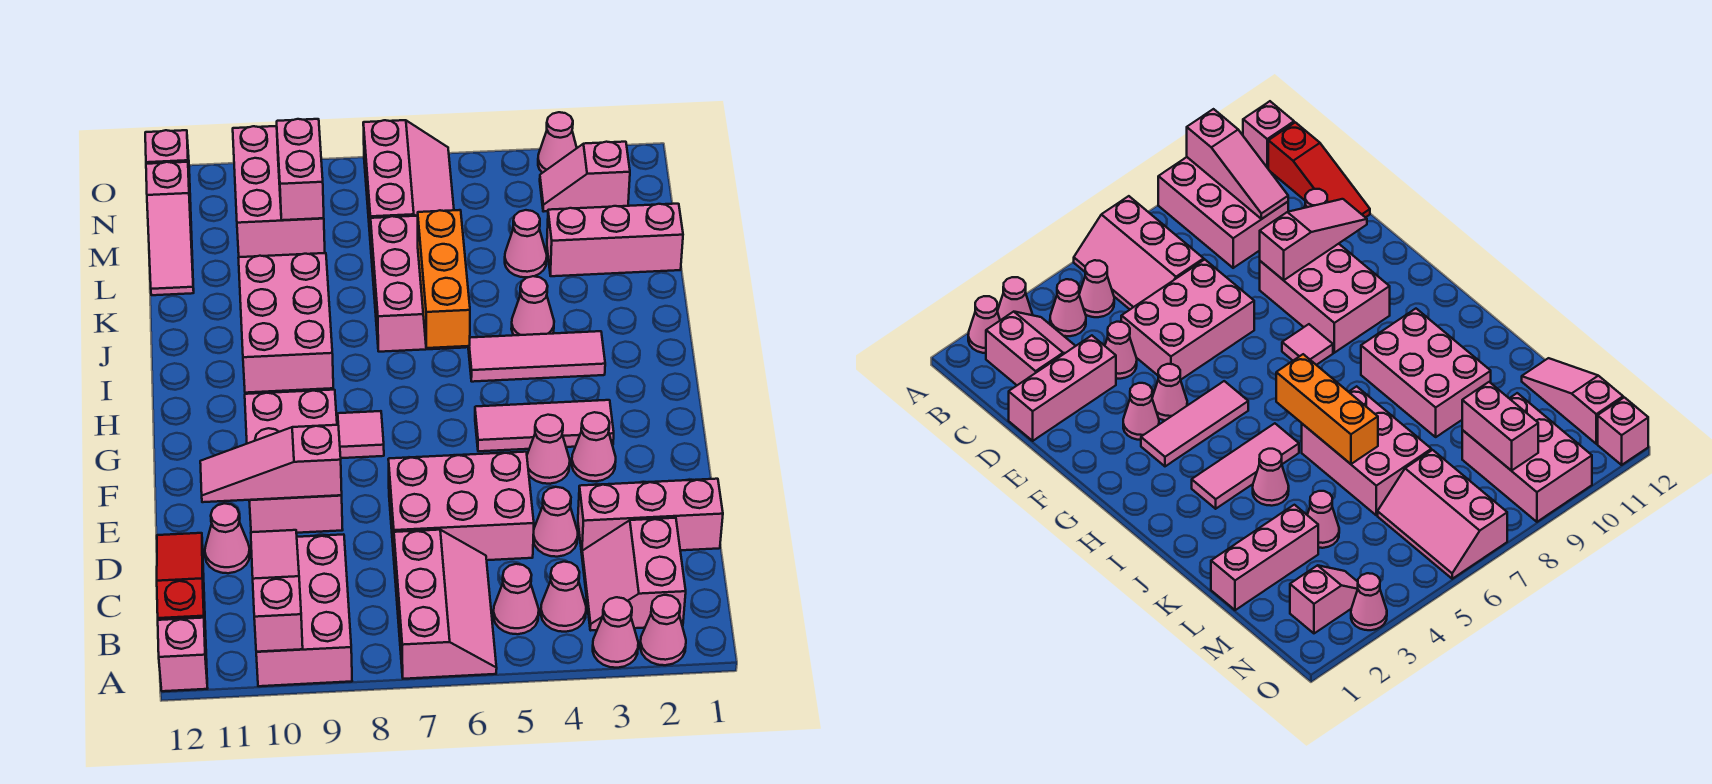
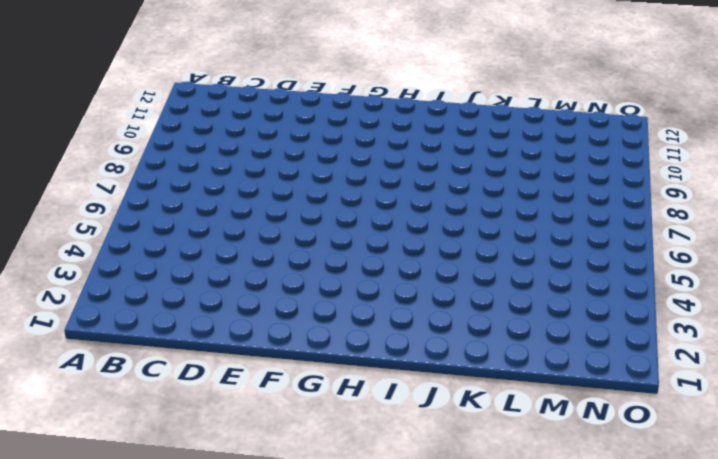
none -> pink 1x1 cone [640,595,686,665]
none -> pink 1x1 cone [593,597,638,668]
none -> pink 2x3 slope [394,530,497,679]
none -> pink 2x3 brick [256,534,352,686]

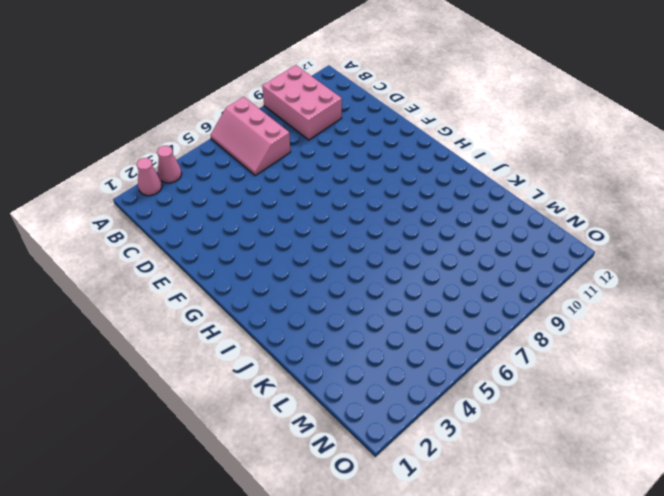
none -> pink 1x1 brick [158,618,208,691]
none -> pink 2x2 slope [582,518,686,630]
none -> pink 1x1 cone [541,562,586,632]
none -> pink 1x1 cone [493,564,539,634]

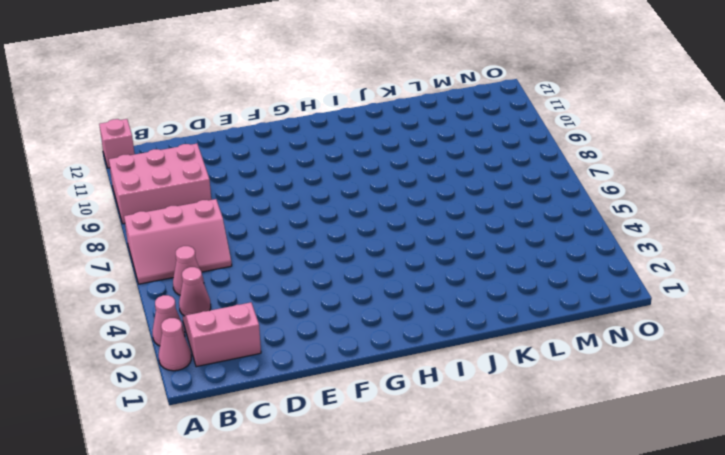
none -> red 1x3 slope [157,533,206,641]
none -> pink 1x3 brick [578,479,723,553]
none -> pink 1x1 cone [533,487,578,557]
none -> pink 2x3 brick [388,452,534,560]

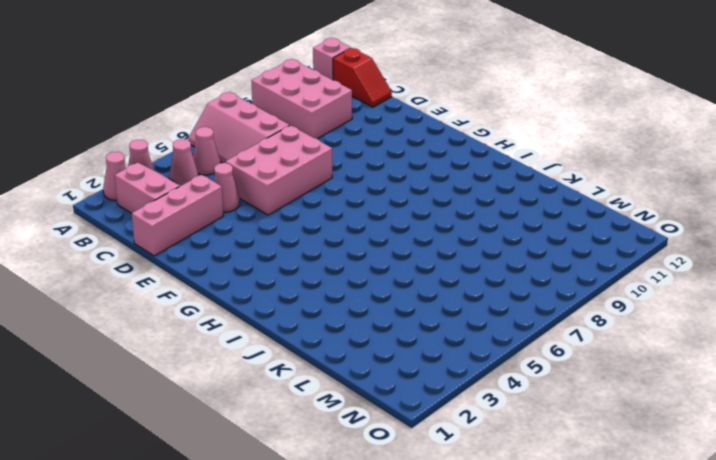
red 1x2 slope [333,48,392,107] -> red 1x3 slope [157,533,206,641]
none -> pink 1x1 cone [205,503,250,573]
none -> pink 2x3 brick [245,390,343,533]
none -> pink 1x1 cone [572,412,616,481]
none -> pink 1x1 cone [527,415,570,484]

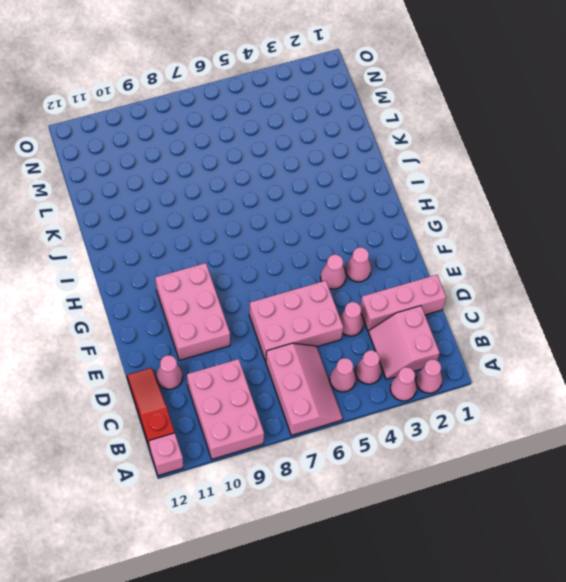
none -> pink 1x3 tile [475,400,614,451]
none -> pink 1x1 tile [338,411,384,458]
none -> pink 1x3 tile [468,331,605,382]
none -> pink 2x3 brick [238,253,333,393]

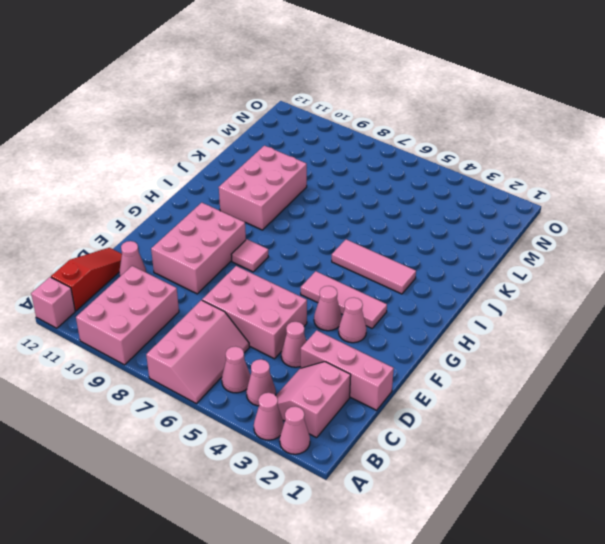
none -> pink 1x1 cone [511,276,554,335]
none -> pink 2x3 brick [371,216,466,352]
none -> pink 1x3 brick [547,204,683,276]
none -> pink 1x1 cone [505,210,547,277]

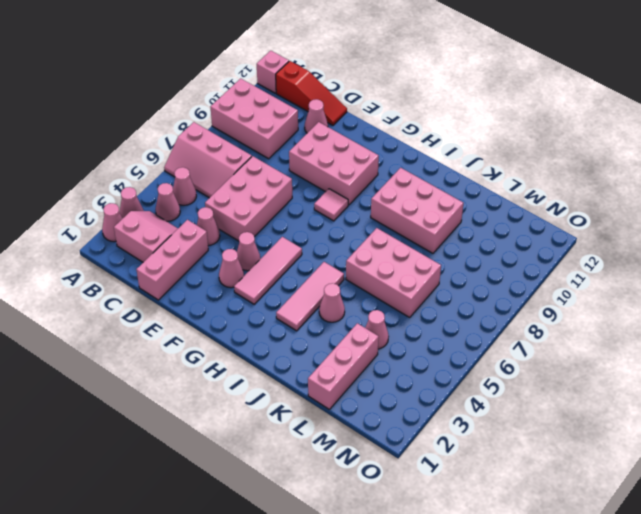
none -> pink 1x3 slope [146,162,194,295]
none -> pink 2x3 slope [363,120,454,245]
none -> pink 2x3 brick [233,126,325,257]
none -> pink 1x2 slope [540,142,630,212]

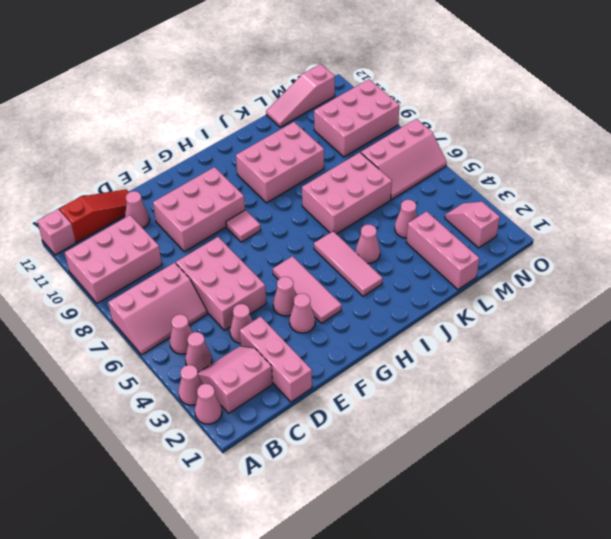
none -> pink 1x1 cone [538,112,577,173]
none -> pink 1x1 brick [145,130,190,185]
none -> pink 1x3 slope [251,530,303,652]
none -> pink 1x3 slope [200,425,342,502]

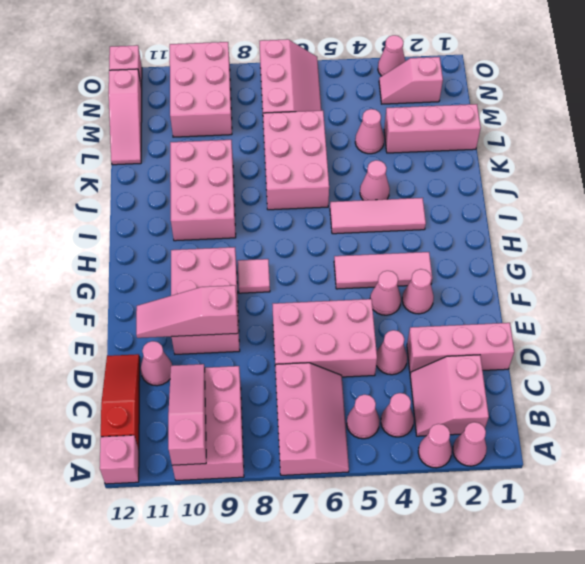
none -> orange 1x3 brick [418,210,470,348]
none -> pink 1x2 brick [277,119,324,220]

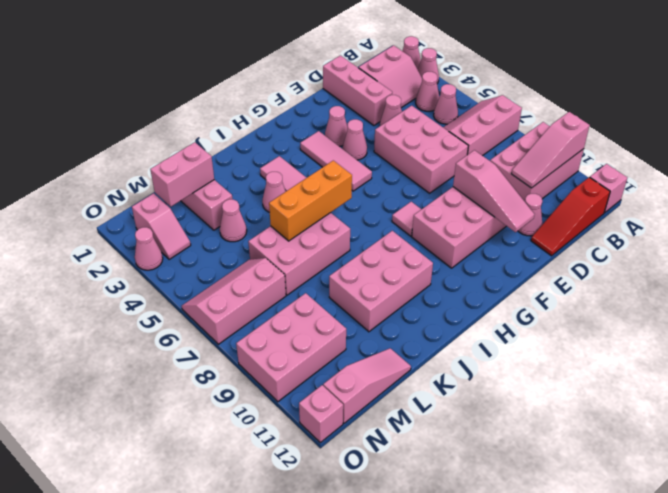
pink 1x2 brick [150,142,214,207] -> pink 1x2 brick moved to [277,119,324,220]

